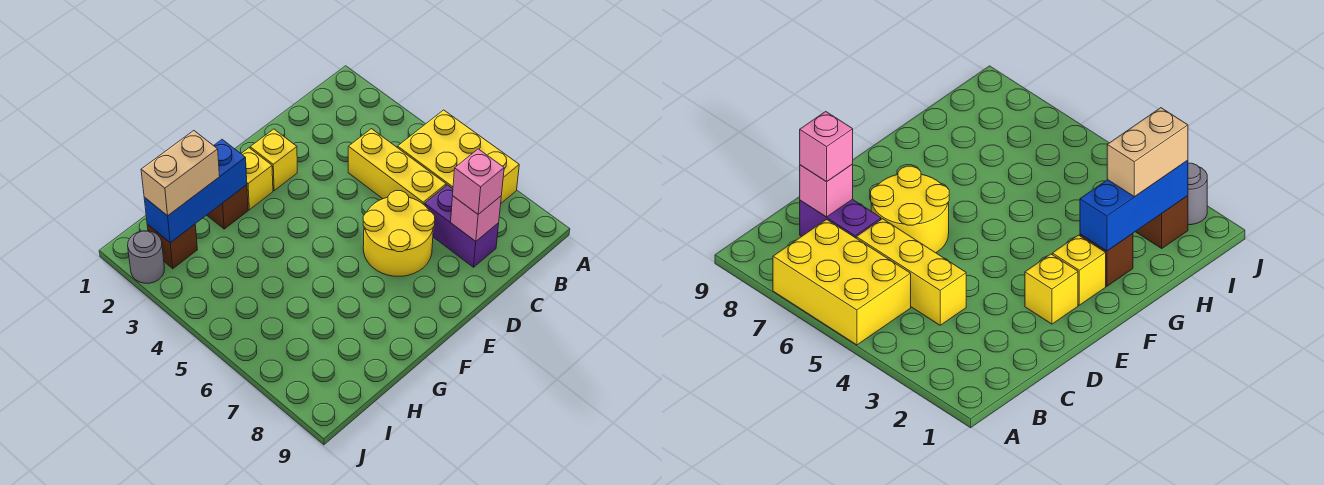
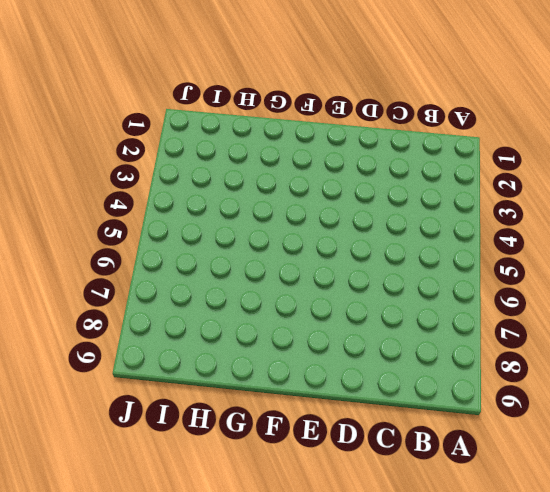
none -> yellow 2x3 brick [398,110,519,203]
none -> yellow 1x3 brick [348,129,446,204]
none -> purple 1x2 brick [424,185,499,267]

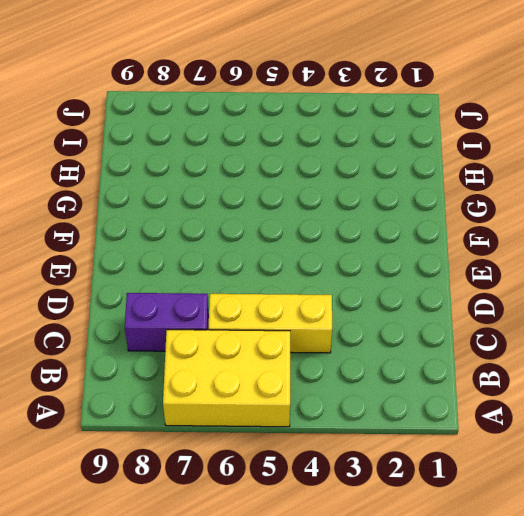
none -> yellow 2x2 round brick [363,191,435,276]
none -> yellow 1x1 brick [250,129,297,190]
none -> yellow 1x1 brick [241,148,273,210]

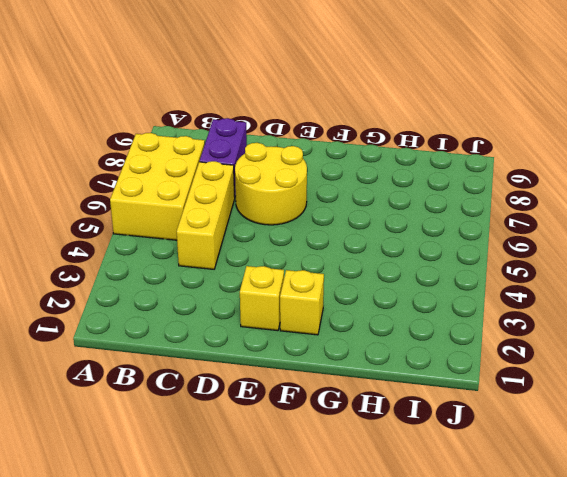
none -> brown 1x1 brick [207,185,248,229]
none -> brown 1x1 brick [147,224,197,269]
none -> grey 1x1 round brick [128,231,164,283]

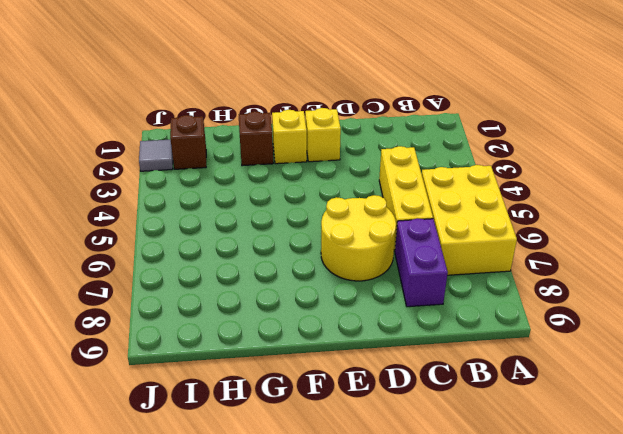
grey 1x1 tile [139,140,173,171] -> grey 1x1 round brick [128,231,164,283]
none -> pink 1x1 brick [451,196,501,242]
none -> blue 1x3 brick [144,139,247,243]
none -> pink 1x1 brick [453,149,504,214]

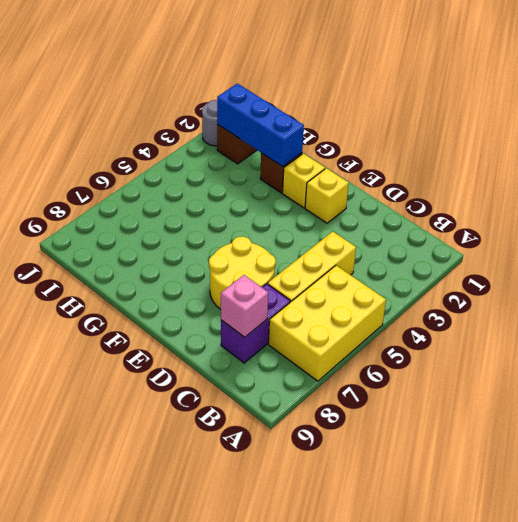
none -> pink 1x1 brick [453,149,504,214]
none -> tan 1x2 brick [141,131,220,216]

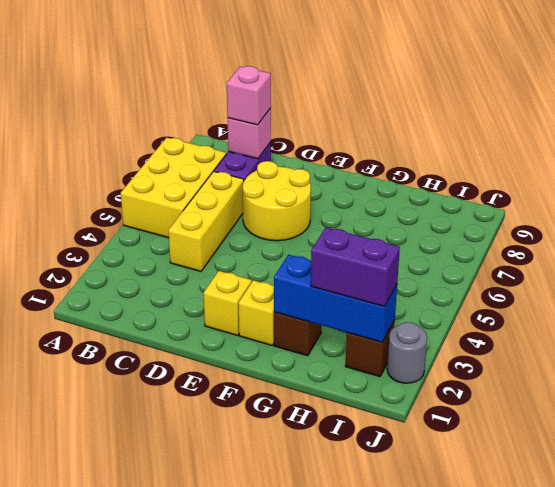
purple 1x2 brick [311,228,400,307] -> tan 1x2 brick [141,131,220,216]

